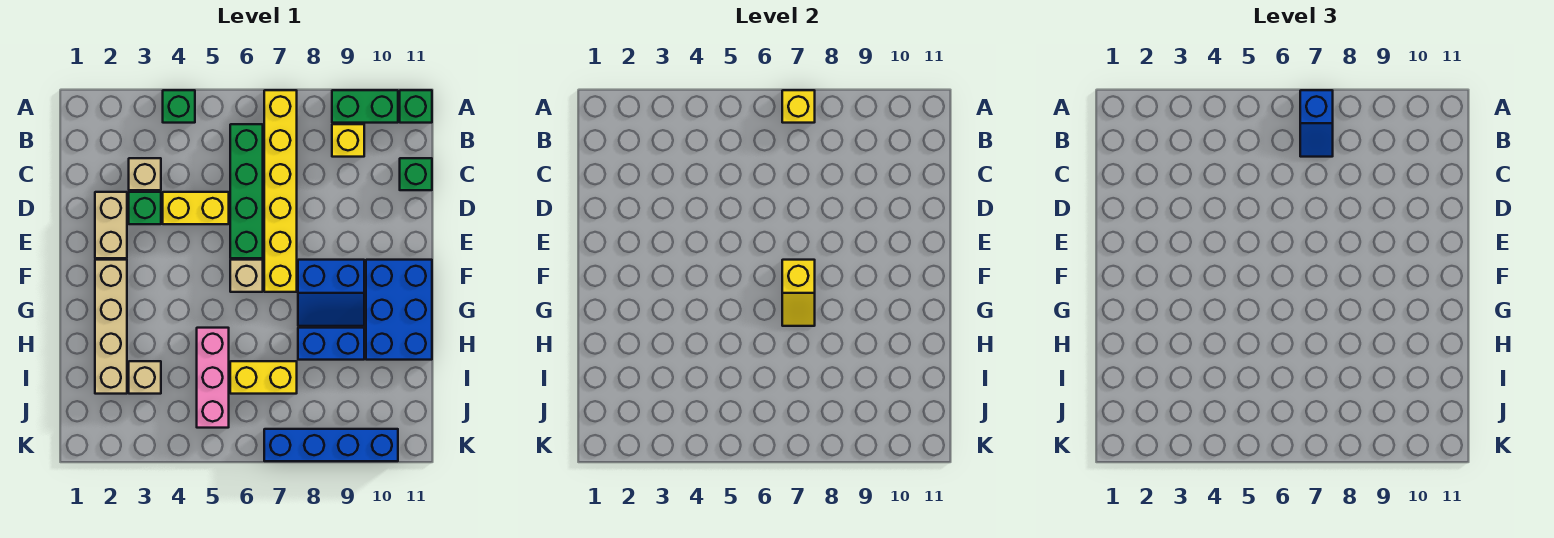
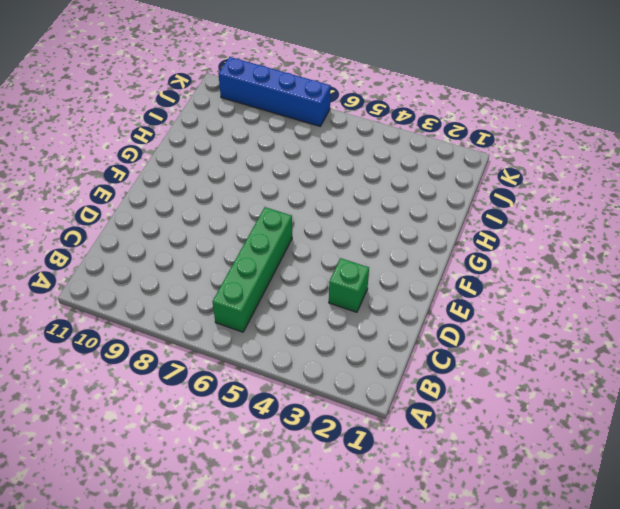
none -> green 1x1 brick [163,90,195,123]
none -> yellow 1x6 brick [264,90,297,292]
none -> green 1x2 brick [332,90,398,123]

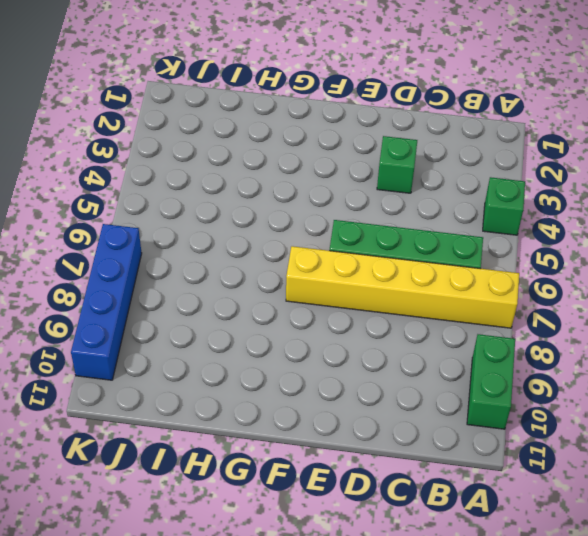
none -> green 1x1 brick [400,90,432,123]
none -> yellow 1x1 brick [332,124,364,157]
none -> tan 1x1 brick [129,158,161,190]

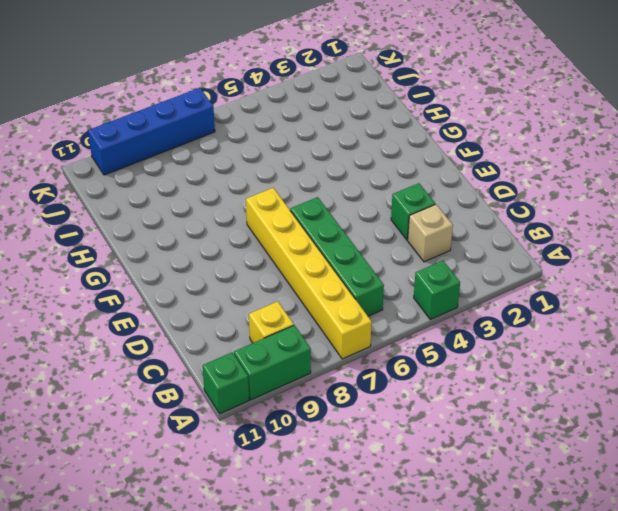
none -> green 1x1 brick [400,158,432,190]
none -> tan 1x2 brick [95,192,127,258]
none -> yellow 1x2 brick [163,192,229,224]

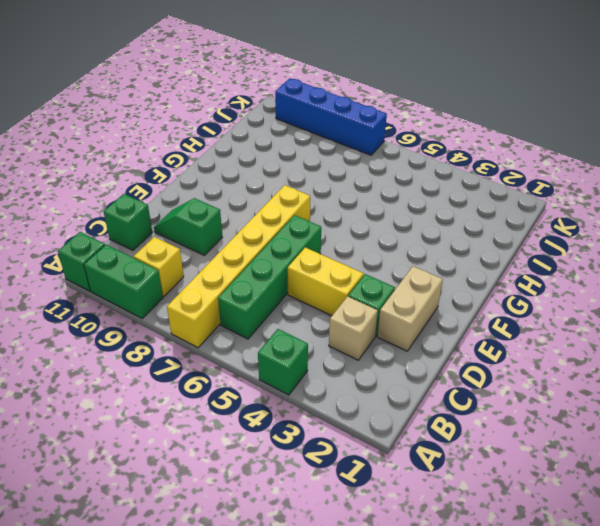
green 1x2 slope [154,198,222,255] -> none
none -> tan 1x4 brick [95,260,127,394]
none -> tan 1x1 brick [230,260,263,292]
none -> blue 2x2 slope [298,260,364,326]

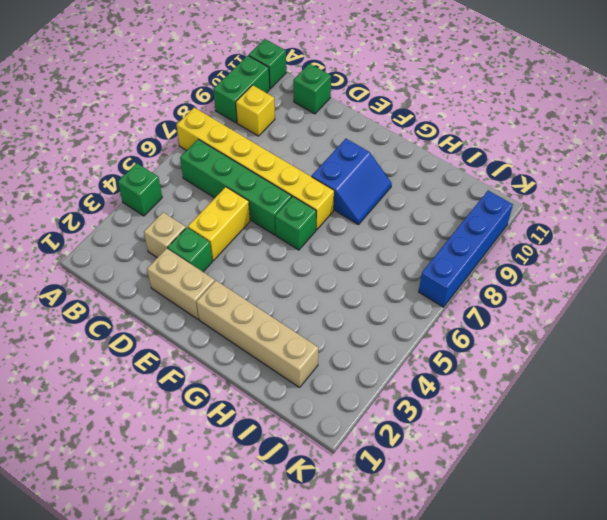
green 1x1 brick [275,197,316,250] -> tan 1x1 brick [230,260,263,292]
none -> blue 2x3 brick [366,260,432,360]
none -> pink 1x3 brick [197,328,229,428]
none -> blue 1x2 brick [298,328,364,360]

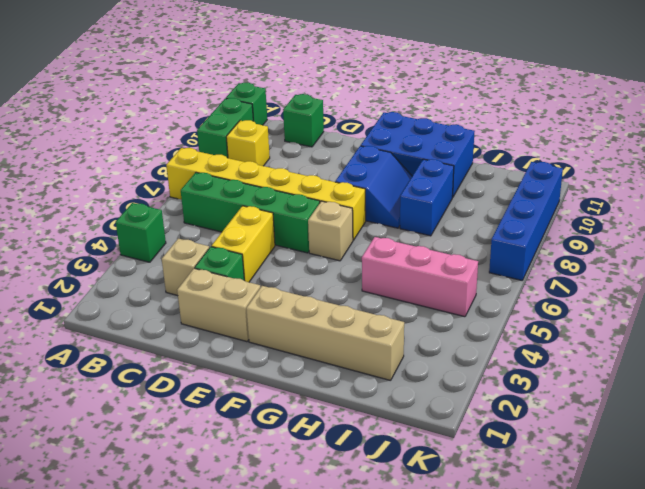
none -> tan 1x1 brick [129,361,161,394]
none -> yellow 1x2 brick [230,361,297,394]
none -> yellow 1x1 brick [782,90,815,123]

